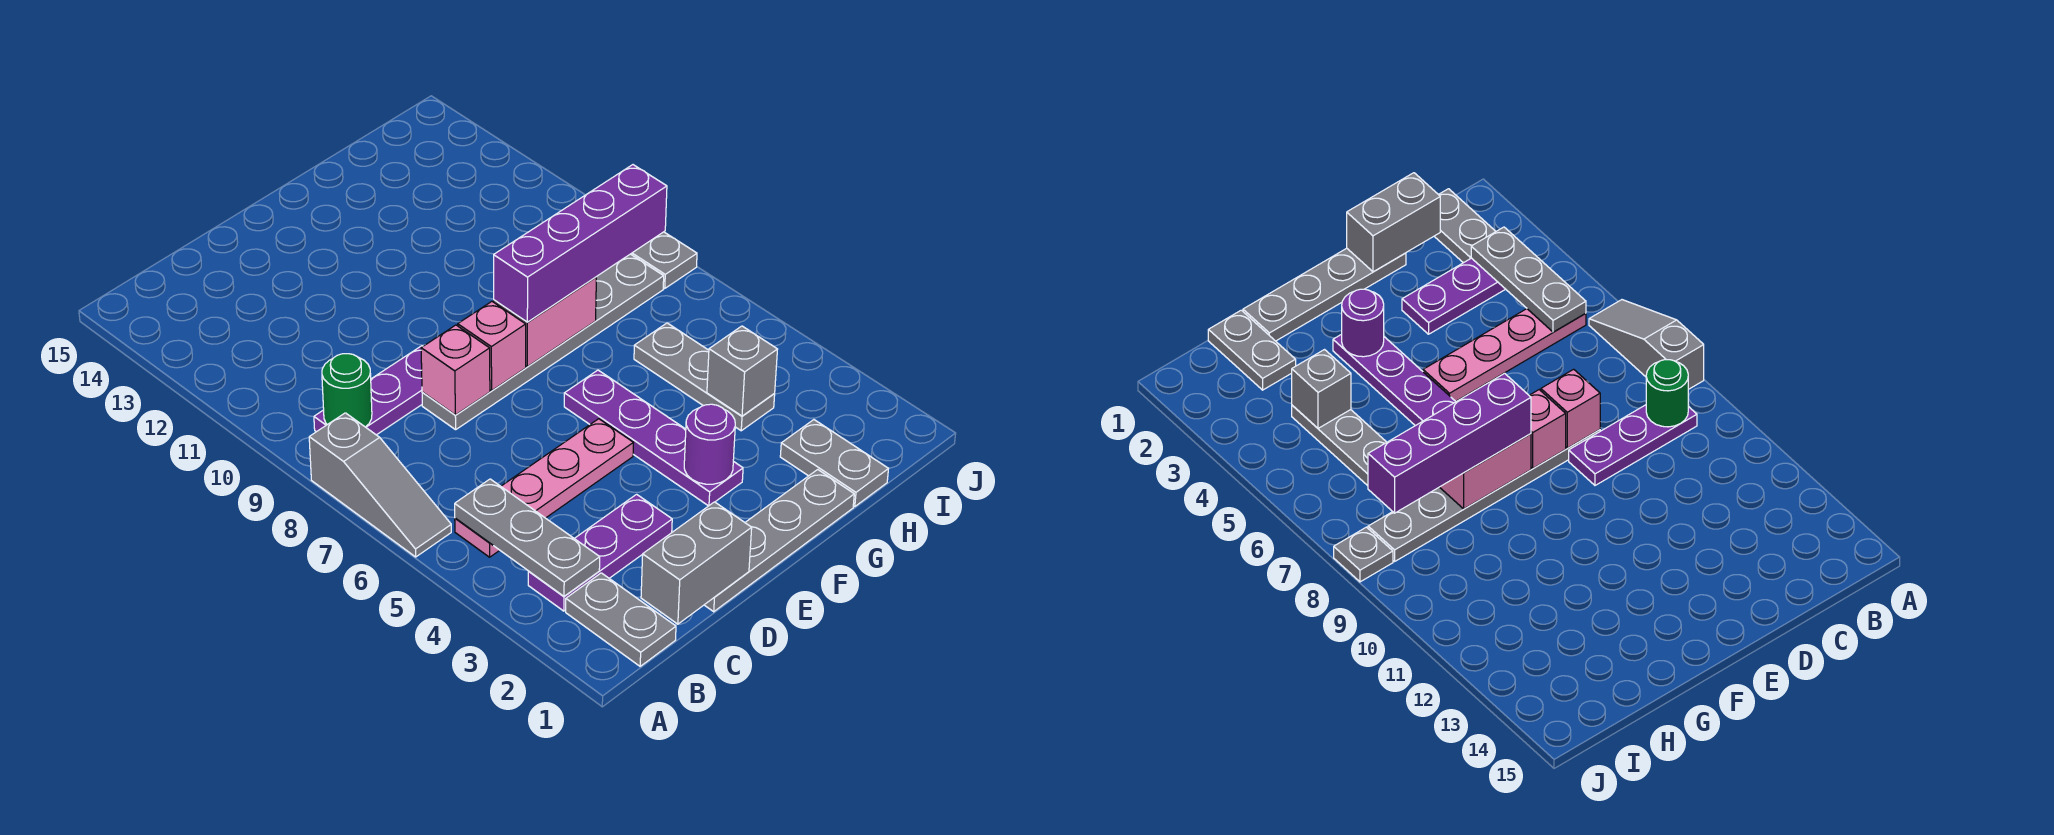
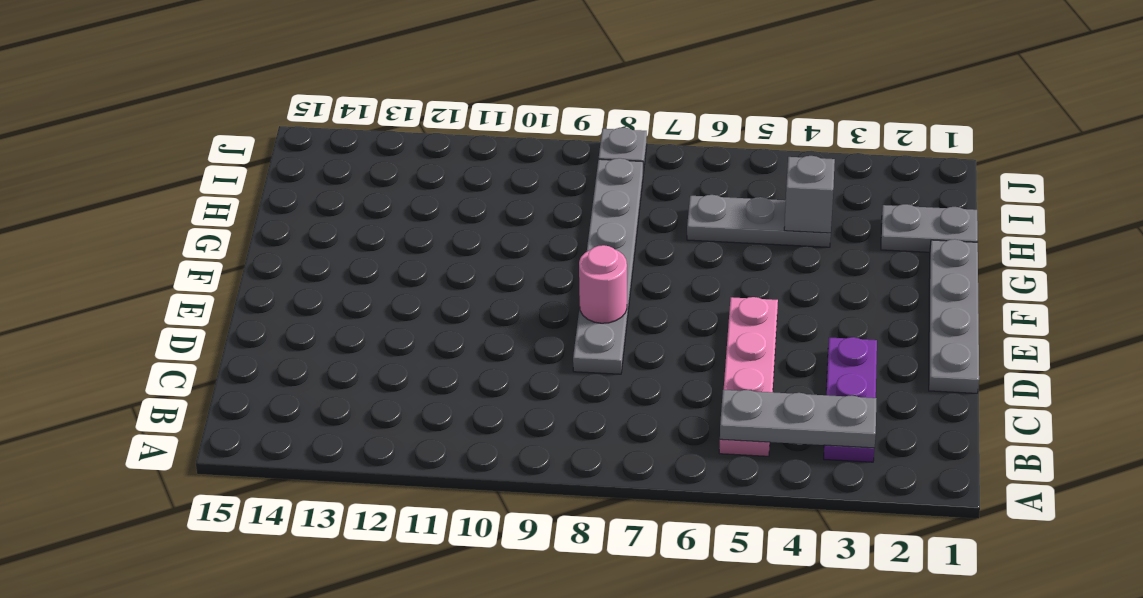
pink 1x1 round brick [579,245,627,323] -> pink 1x1 brick [458,302,526,391]
none -> grey 1x3 slope [309,413,451,557]
none -> grey 1x2 plate [566,573,676,666]
none -> purple 1x3 plate [314,346,423,435]

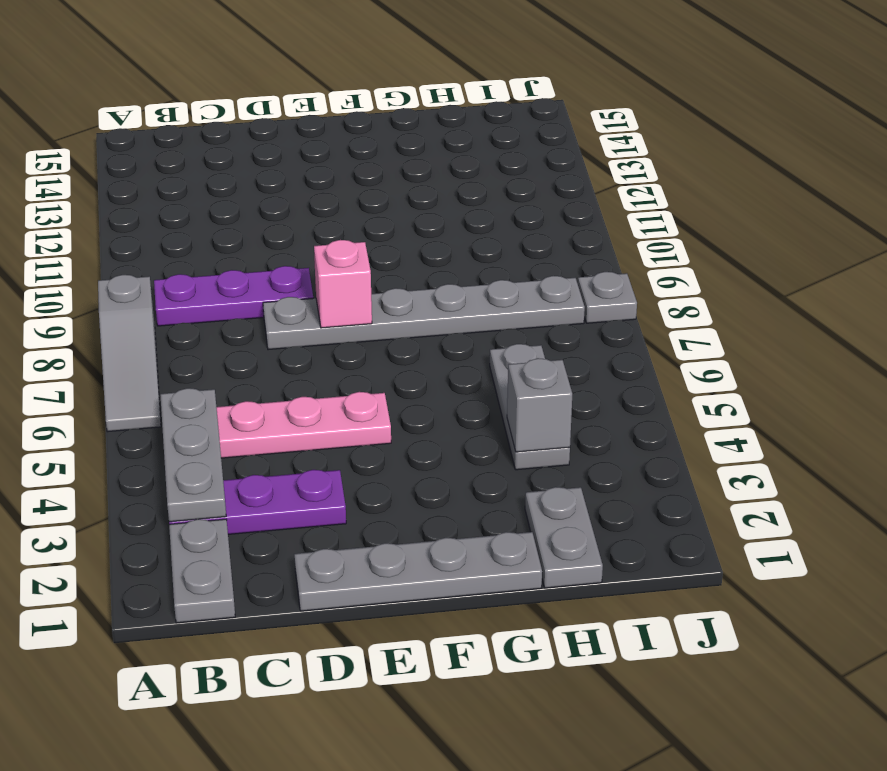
none -> purple 1x4 plate [564,370,743,506]
none -> green 1x1 round brick [322,354,372,427]
none -> grey 1x2 brick [641,502,752,624]

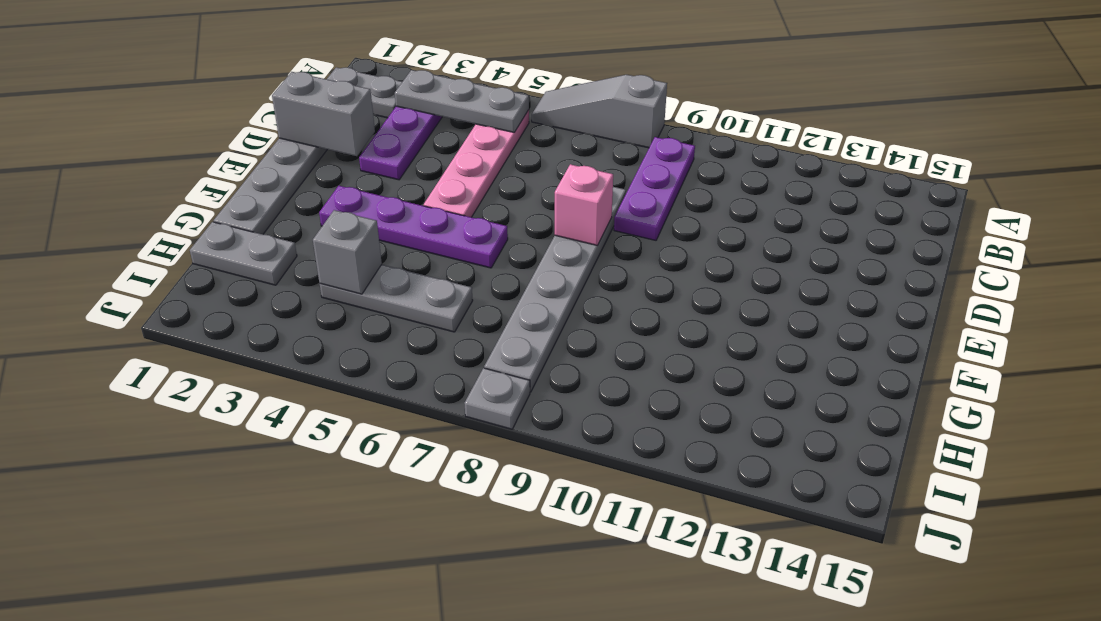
grey 1x2 brick [272,72,375,156] -> grey 1x2 brick turned to [641,502,752,624]
none -> green 1x1 round brick [322,354,372,427]
none -> pink 1x1 brick [421,325,490,415]
none -> purple 1x1 round brick [684,404,735,484]

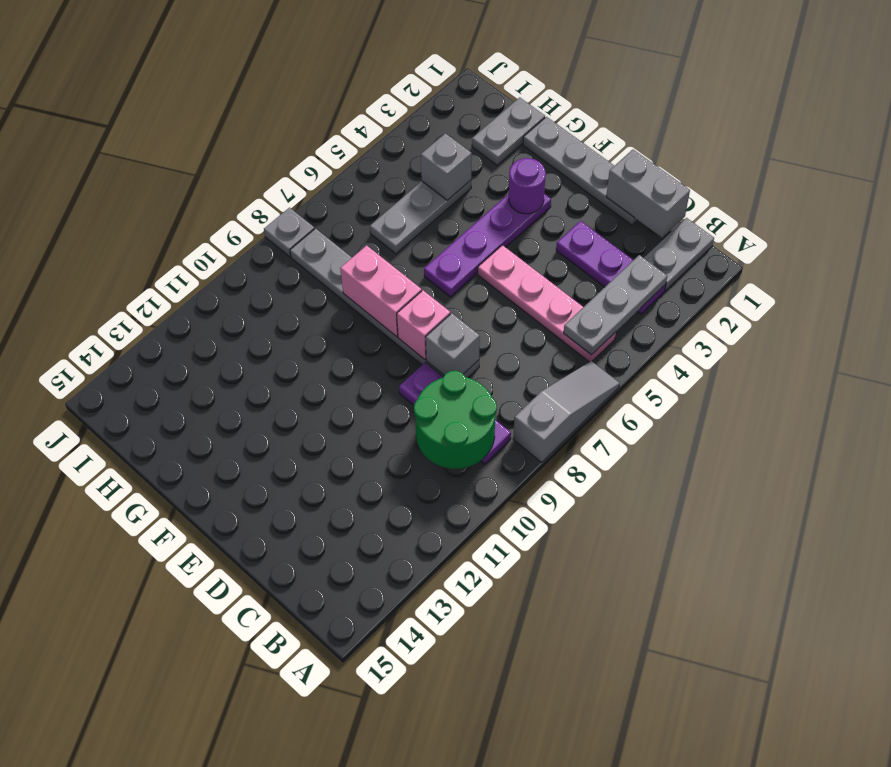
green 2x2 round brick [414,371,497,469] -> green 1x1 round brick [322,354,372,427]
grey 1x1 brick [426,313,480,375] -> pink 1x1 brick [421,325,490,415]
none -> purple 1x4 brick [494,165,667,322]

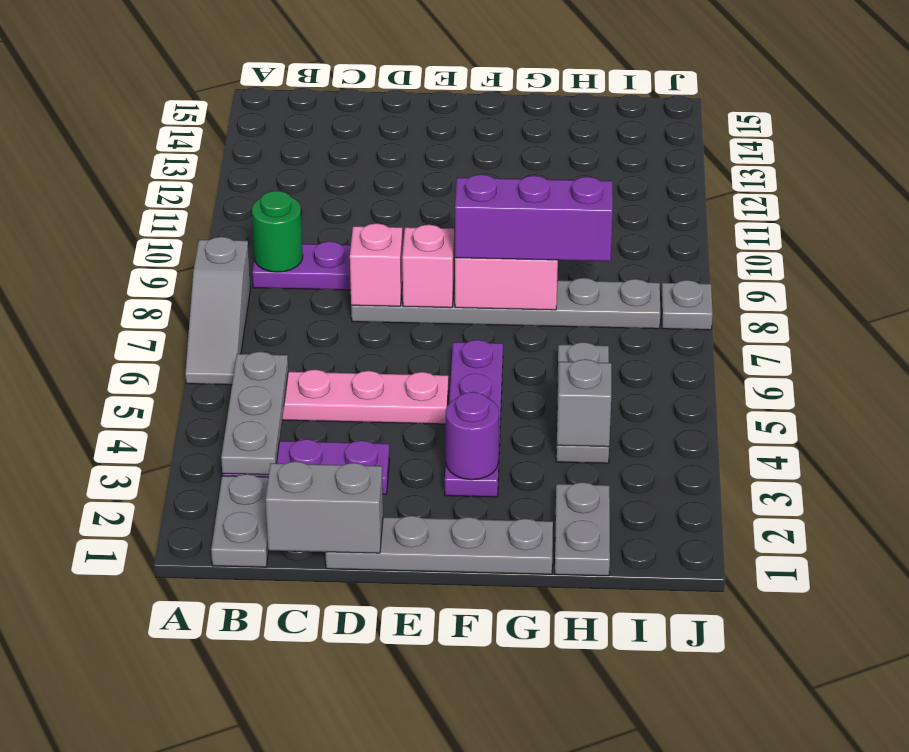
purple 1x3 brick [455,174,613,261] -> purple 1x4 brick [494,165,667,322]

